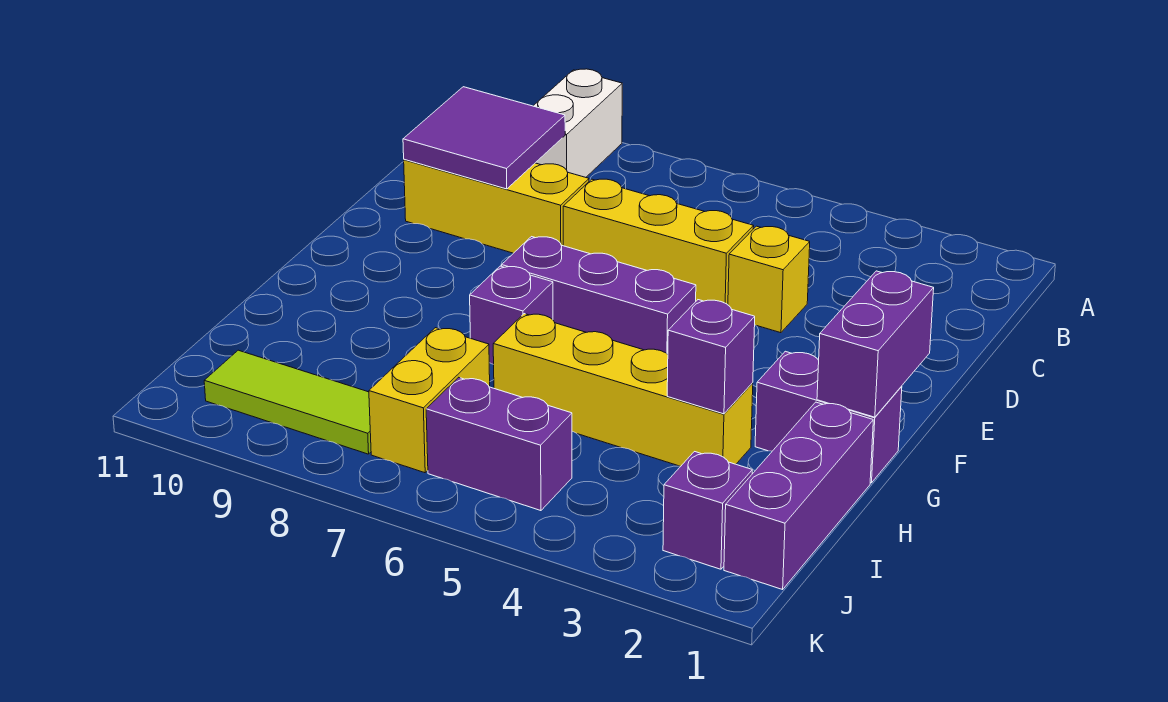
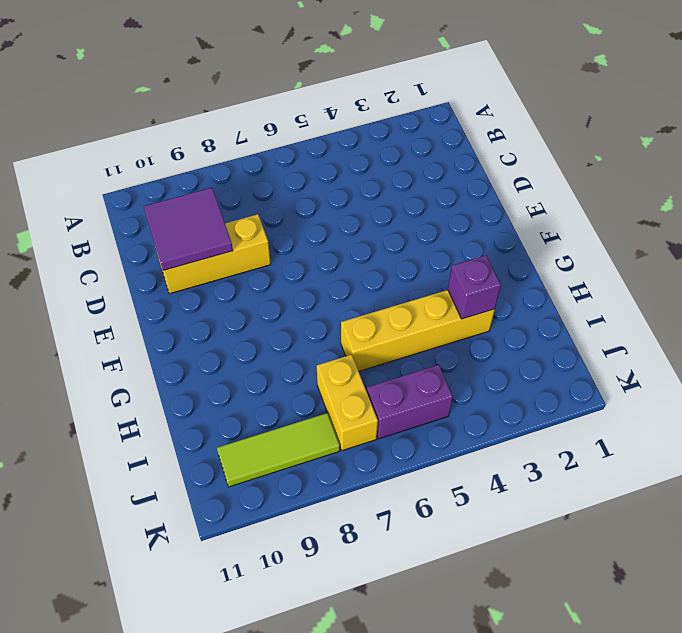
none -> white 1x2 brick [534,69,622,177]
none -> yellow 1x1 brick [728,226,810,333]
none -> yellow 1x3 brick [563,179,754,305]

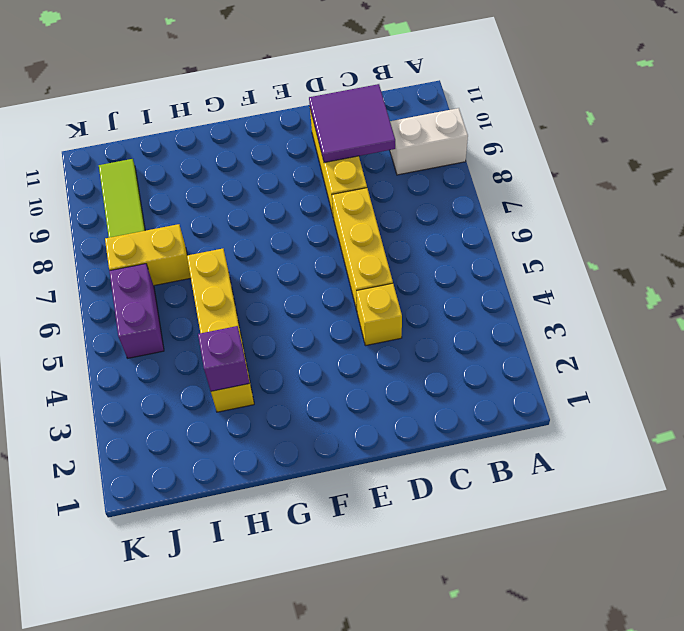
none -> purple 1x3 brick [502,237,696,354]
none -> purple 1x2 brick [755,351,902,483]
none -> purple 1x1 brick [470,266,553,365]

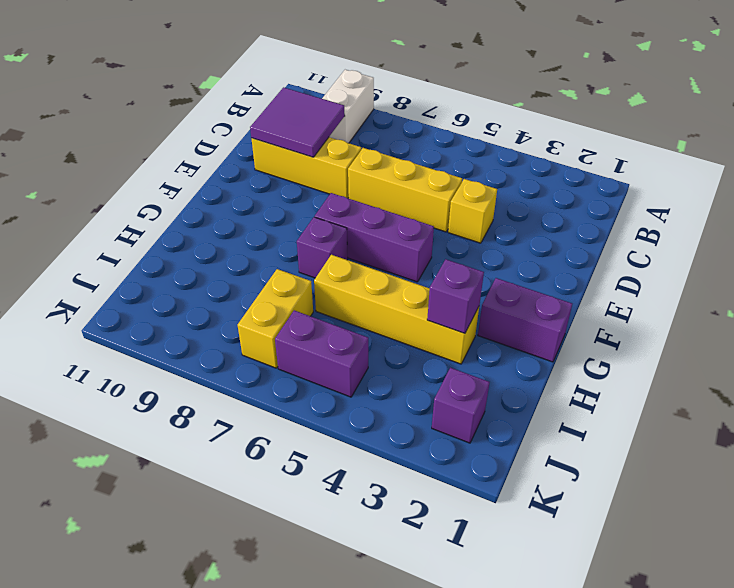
none -> purple 1x3 brick [724,402,873,589]
none -> lime 1x3 tile [204,350,371,454]
none -> purple 1x2 brick [817,271,934,417]

